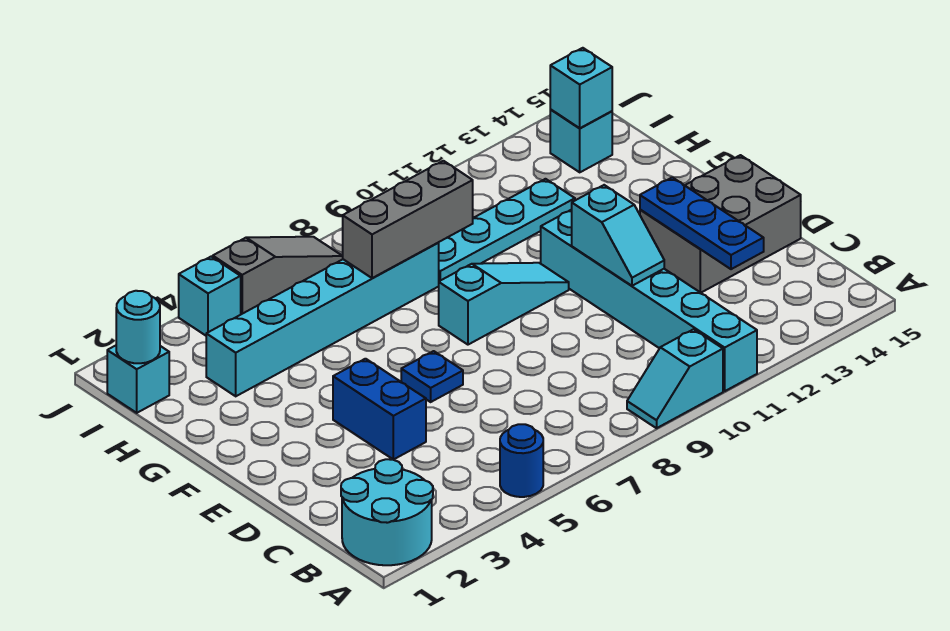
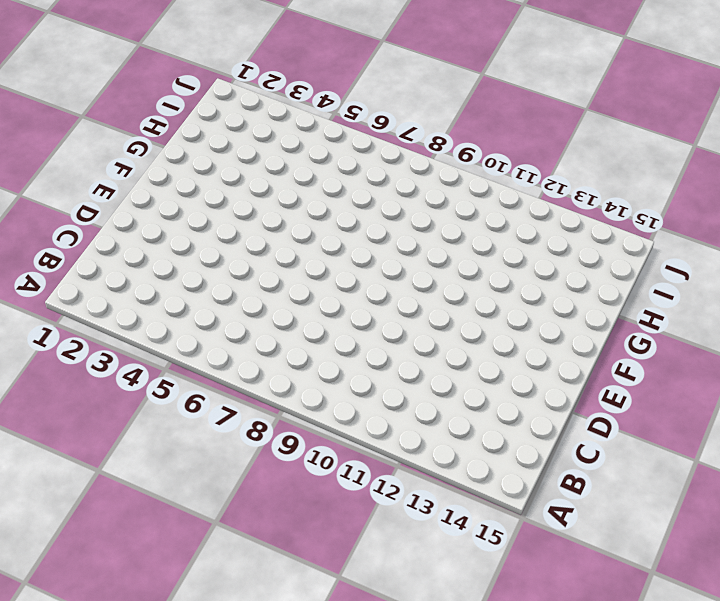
none -> cyan 2x2 round brick [341,459,433,565]
none -> blue 1x1 round brick [500,424,543,497]
none -> cyan 1x2 slope [627,329,723,428]

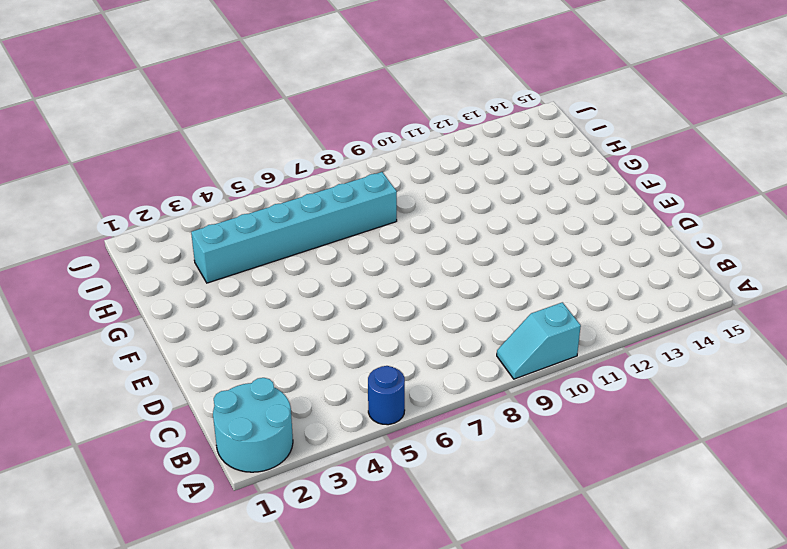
none -> cyan 1x6 brick [541,210,757,391]
none -> blue 1x2 brick [333,359,426,460]
none -> grey 2x3 brick [640,155,801,293]

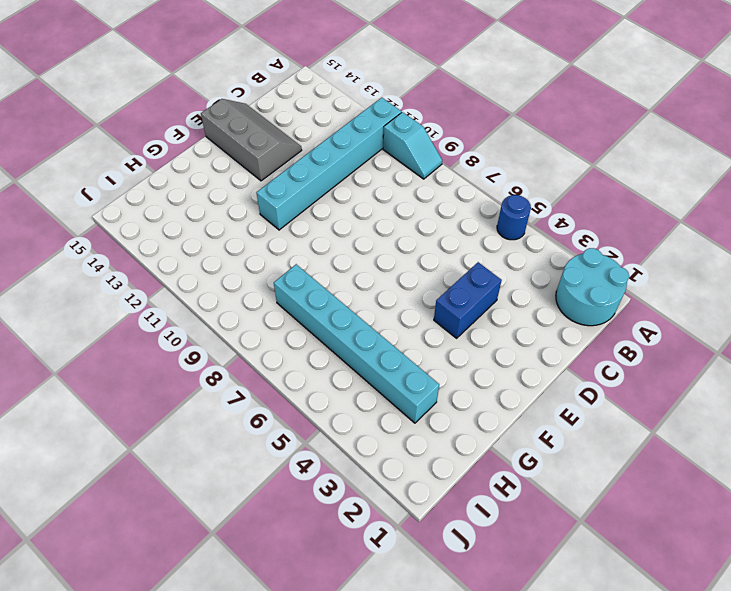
grey 2x3 slope [201,99,302,181] -> grey 2x3 brick [640,155,801,293]
none -> blue 1x1 plate [401,351,463,402]
none -> cyan 1x3 slope [439,263,569,345]
none -> cyan 1x4 plate [438,179,575,281]

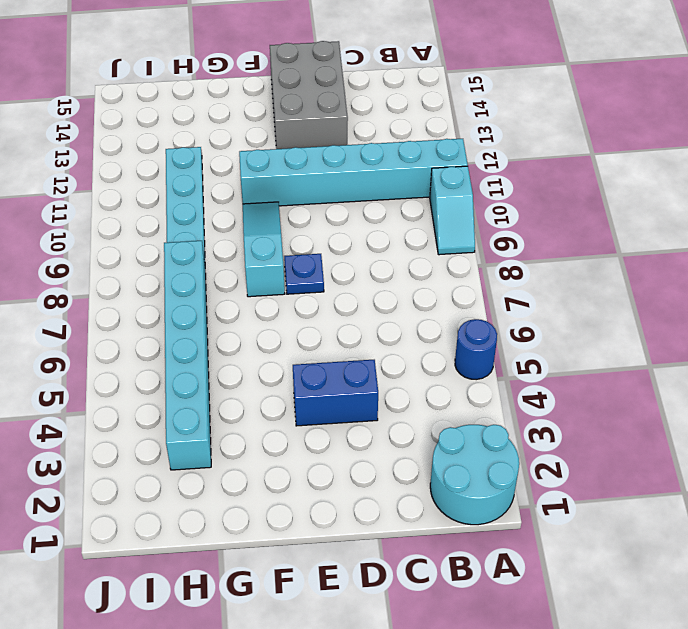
blue 1x1 plate [284,254,324,294] -> blue 1x1 plate moved to [401,351,463,402]
none -> cyan 1x1 brick [107,346,169,413]
none -> cyan 1x1 brick [550,110,612,172]
none -> cyan 1x1 brick [179,257,241,336]

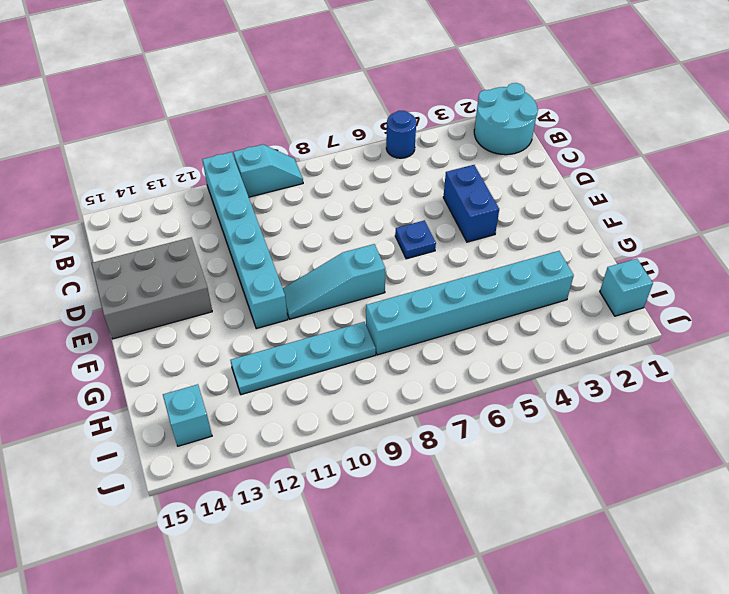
none -> cyan 1x1 brick [179,257,241,336]
none -> grey 1x3 slope [213,237,343,314]
none -> blue 1x3 plate [640,177,764,269]

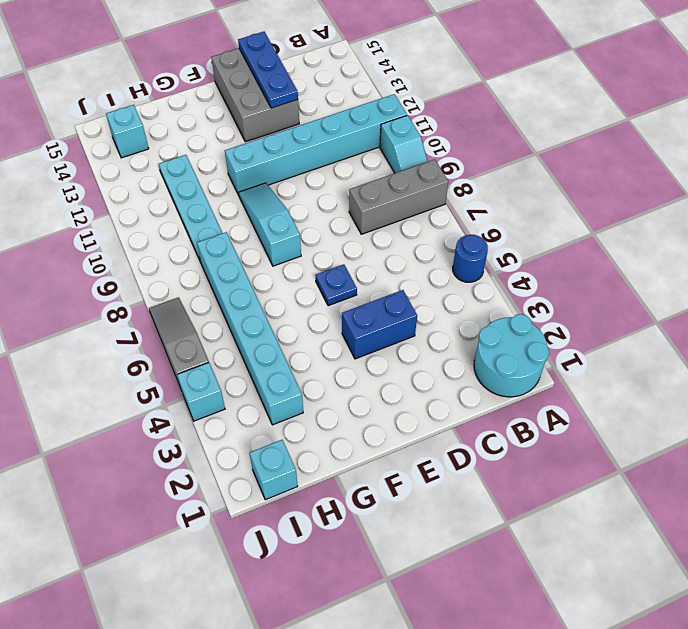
grey 1x3 brick [349,160,448,234] -> grey 1x3 brick turned to [343,161,473,278]
blue 1x3 plate [238,32,298,108] -> blue 1x3 plate turned to [640,177,764,269]
none -> cyan 1x2 slope [572,185,664,286]
none -> cyan 1x1 round brick [116,291,160,363]
none -> cyan 1x1 brick [550,48,612,128]

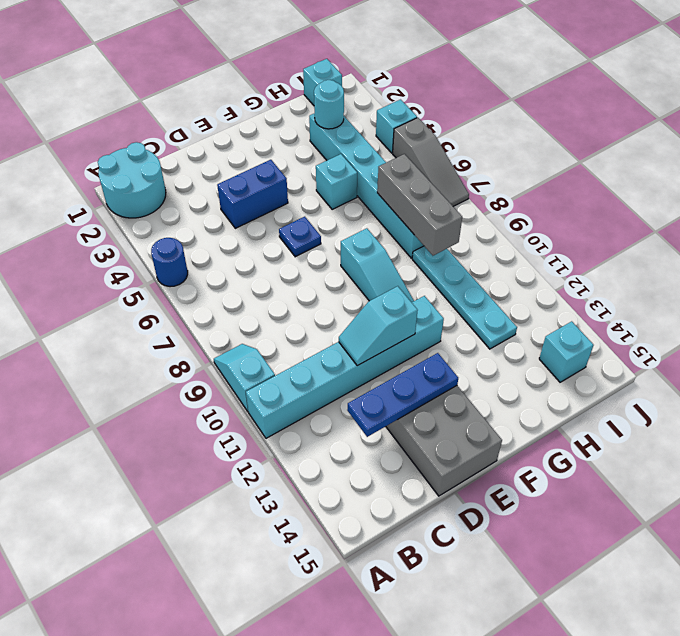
cyan 1x1 brick [316,154,357,210] -> cyan 1x1 brick moved to [550,48,612,128]
cyan 1x1 round brick [314,80,344,129] -> cyan 1x1 round brick moved to [116,291,160,363]

